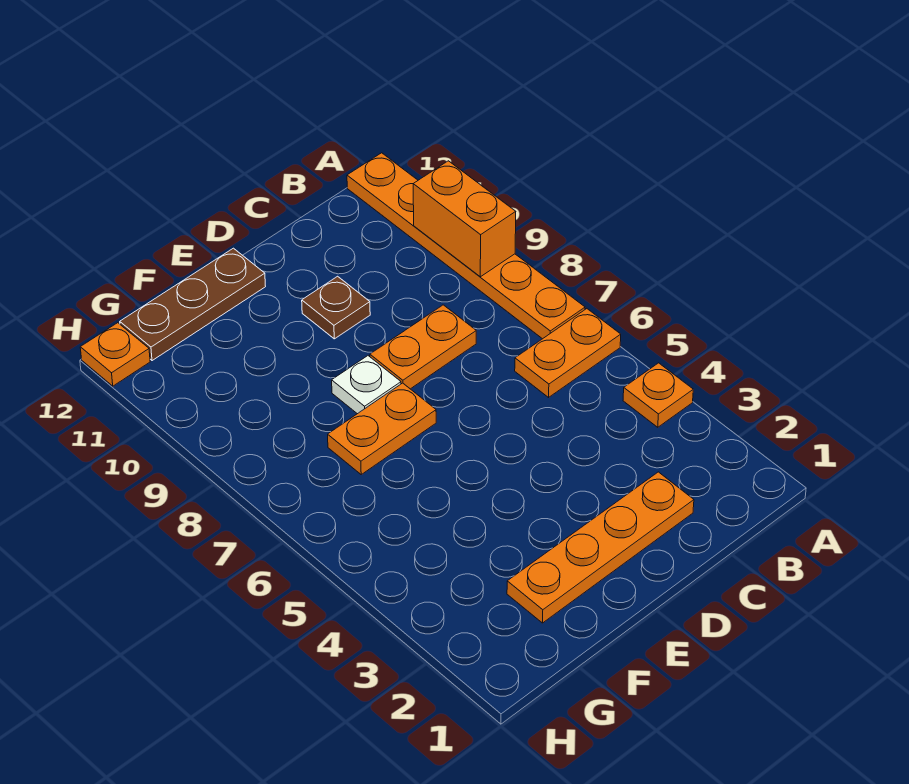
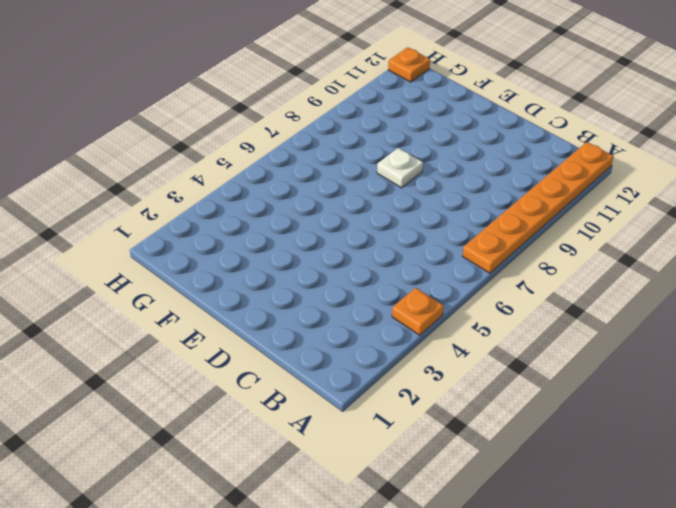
none -> orange 1x2 plate [515,309,621,397]
none -> orange 1x4 plate [507,472,694,623]

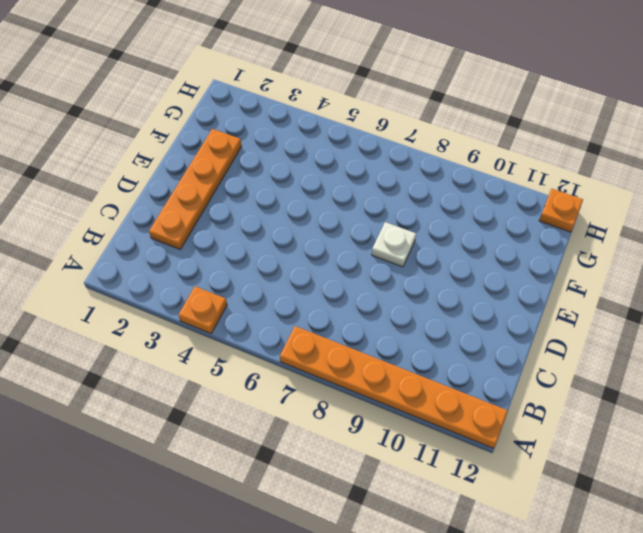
none -> orange 1x2 plate [515,309,621,397]
none -> orange 1x2 plate [370,305,476,389]

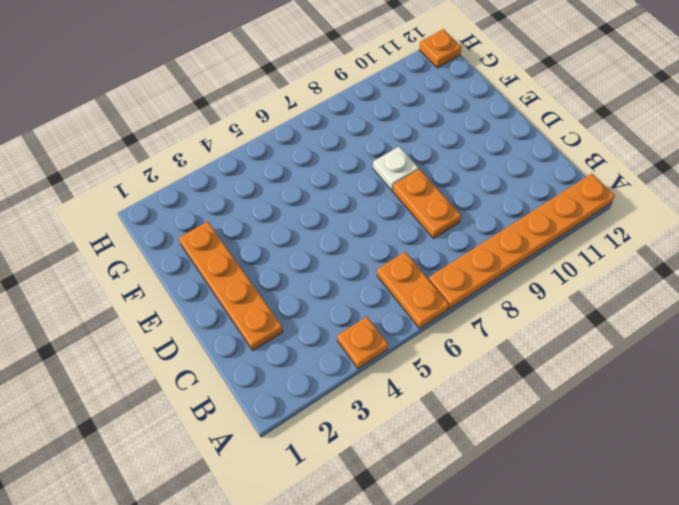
none -> brown 1x1 plate [302,276,370,339]
none -> orange 1x2 plate [328,383,436,474]

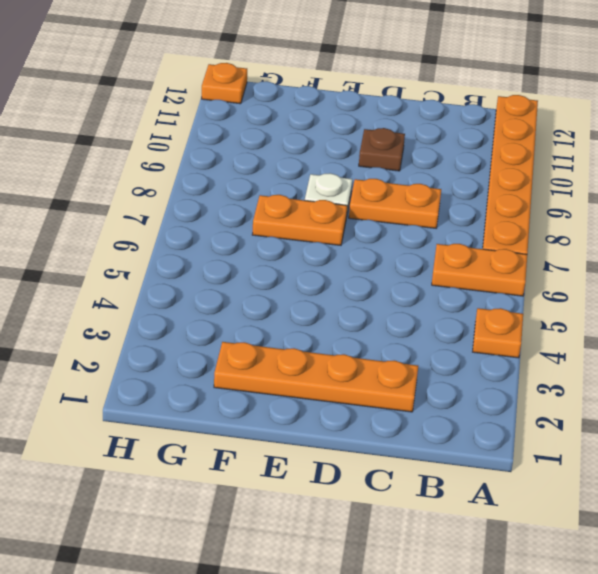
none -> brown 1x3 plate [120,248,266,361]
none -> orange 1x2 brick [413,161,516,277]

